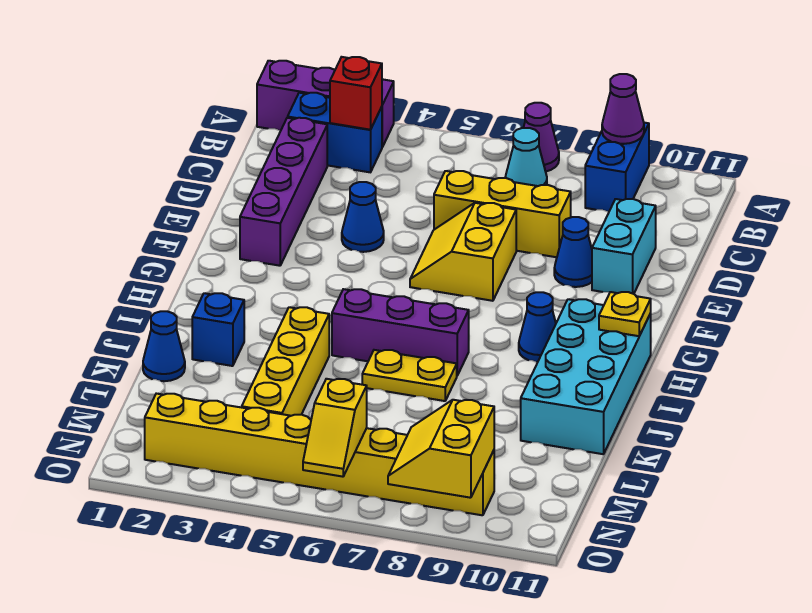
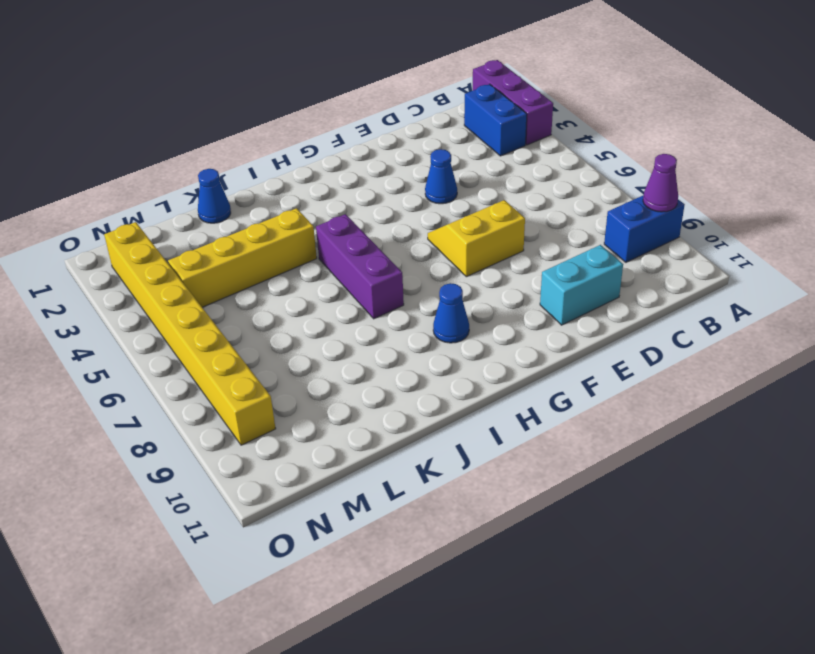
none -> purple 1x1 cone [524,103,559,172]
none -> cyan 1x1 cone [505,128,547,186]
none -> purple 1x4 brick [240,118,327,266]

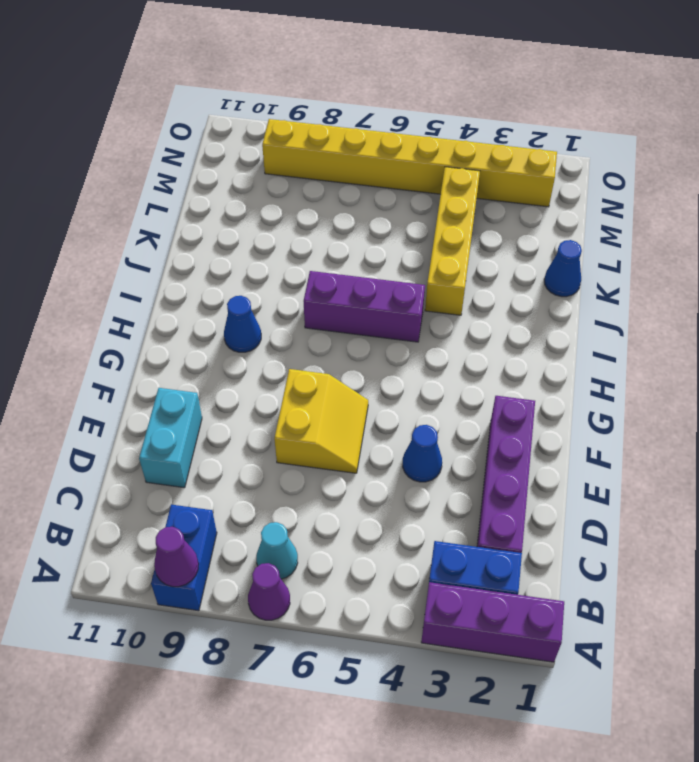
none -> yellow 1x3 brick [434,171,571,257]
none -> blue 1x1 cone [554,217,592,287]
none -> cyan 2x4 brick [521,299,651,454]

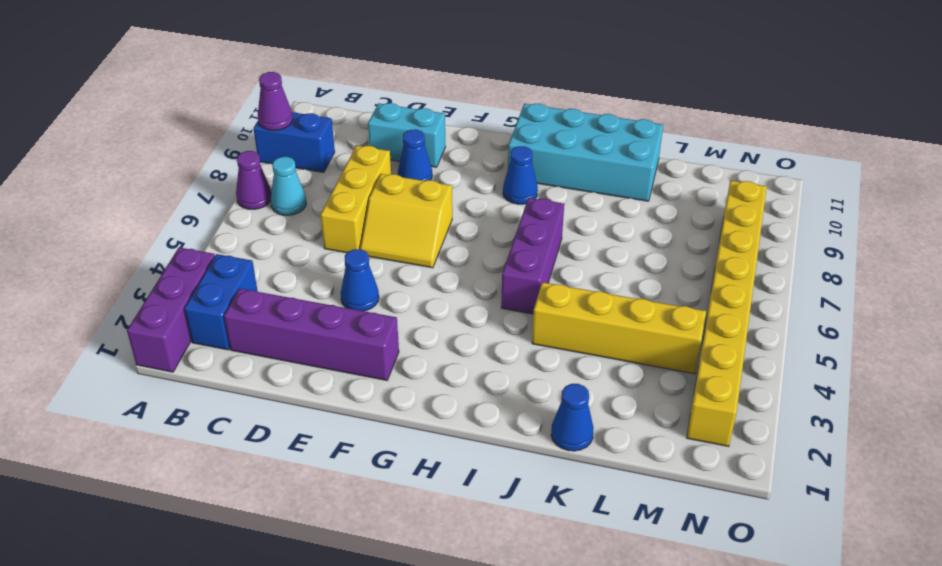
none -> blue 1x1 brick [192,293,244,366]
none -> yellow 1x2 plate [362,350,457,401]
none -> red 1x1 brick [330,57,382,130]

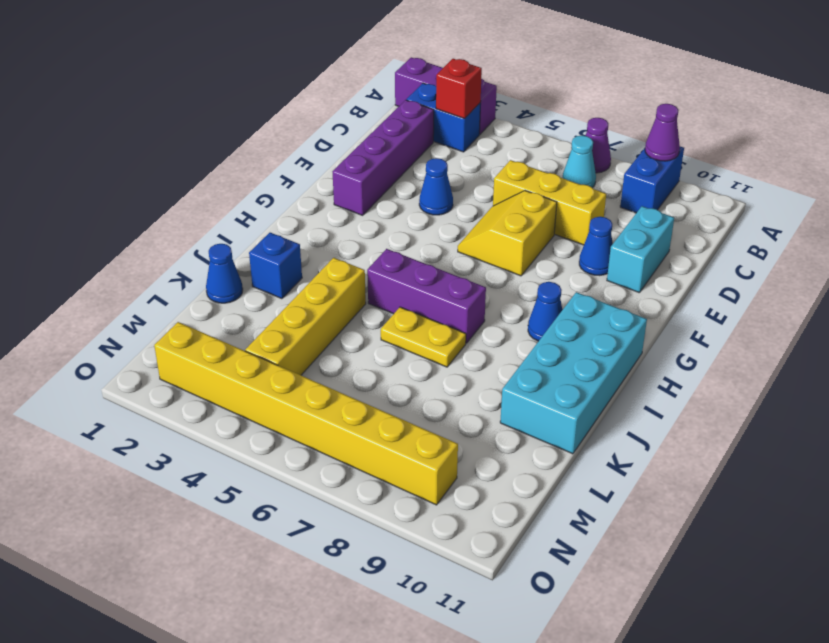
none -> yellow 1x1 plate [599,292,651,336]
none -> yellow 1x2 slope [303,379,367,477]
none -> yellow 2x2 slope [388,400,494,498]

